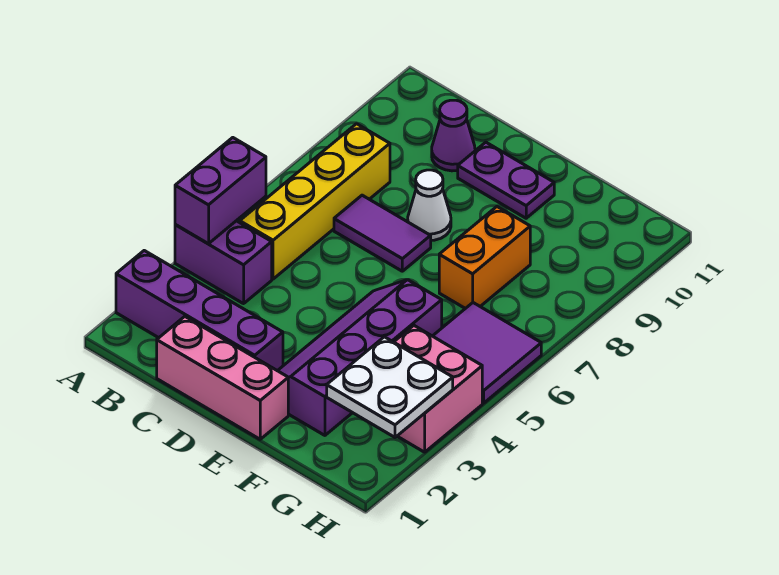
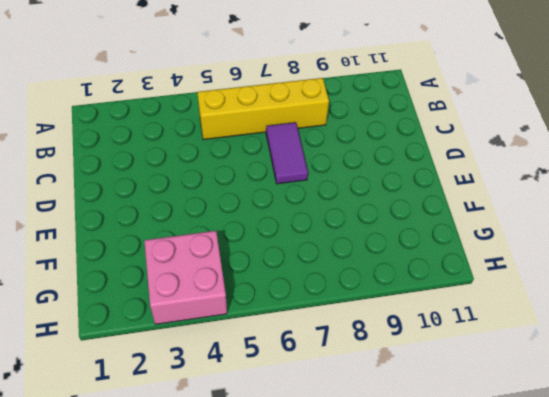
none -> purple 1x4 brick [116,251,283,371]
none -> purple 1x2 brick [175,221,272,304]
none -> pink 1x3 brick [157,316,288,439]

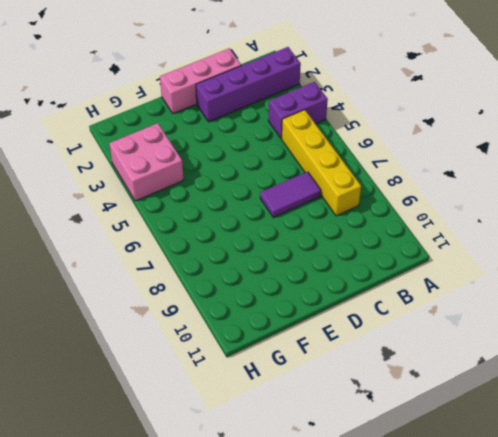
none -> purple 1x1 cone [432,100,475,171]
none -> white 1x1 cone [408,170,451,240]
none -> purple 1x2 plate [458,142,554,218]

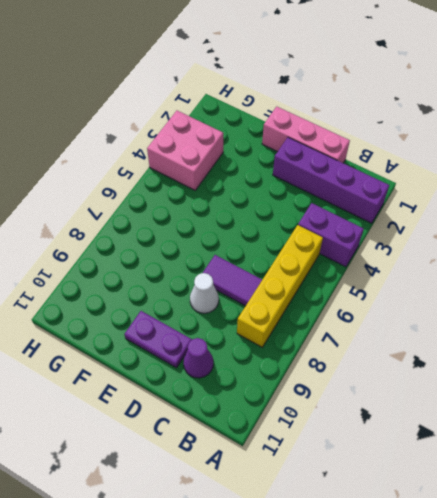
none -> purple 2x4 slope [278,280,442,435]
none -> orange 1x2 brick [439,207,530,309]
none -> purple 2x2 tile [433,303,541,403]

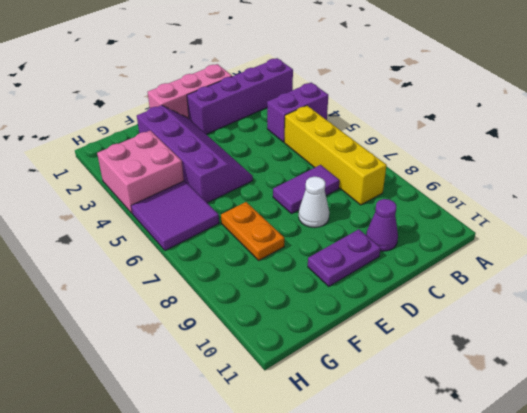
orange 1x2 plate [221,202,284,260] -> orange 1x2 brick [439,207,530,309]
none -> purple 1x2 brick [175,138,266,244]
none -> white 2x2 plate [327,337,453,437]

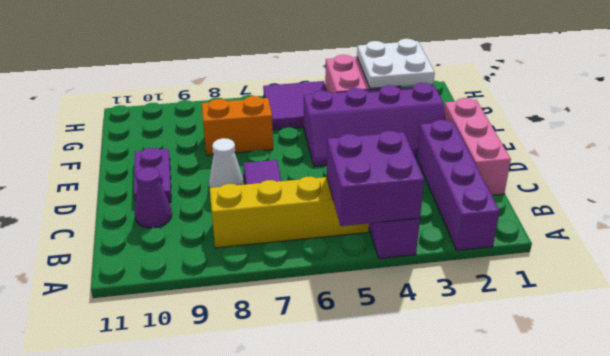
purple 2x2 brick [327,131,424,226] -> purple 1x2 brick [175,138,266,244]

